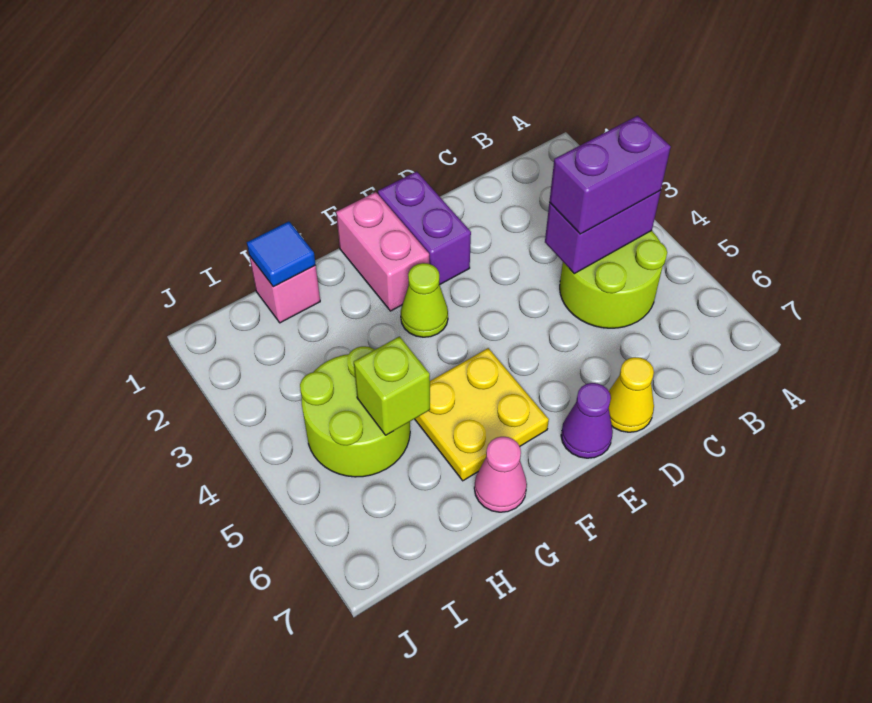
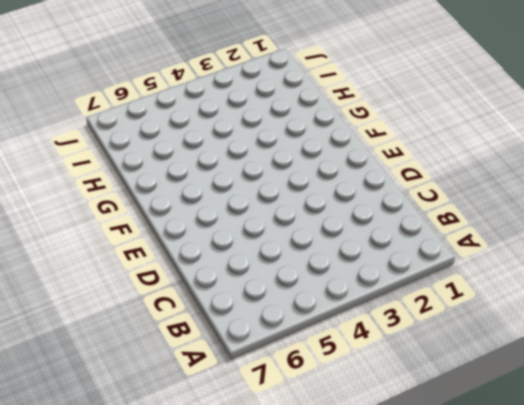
none -> lime 2x2 round brick [560,231,667,328]
none -> yellow 1x1 cone [609,357,654,432]
none -> purple 1x2 brick [378,171,471,285]

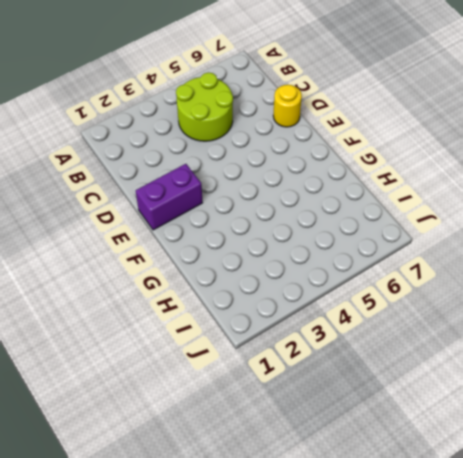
yellow 1x1 round brick [273,85,302,127] -> yellow 1x1 cone [609,357,654,432]
none -> purple 1x1 cone [561,383,613,458]
none -> pink 1x2 brick [336,192,429,311]
none -> lime 1x1 cone [401,263,448,337]

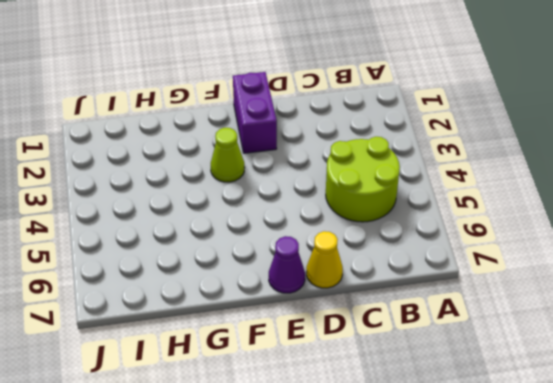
none -> pink 1x2 brick [336,192,429,311]
none -> yellow 2x2 plate [415,348,549,481]
none -> pink 1x1 cone [474,437,527,512]

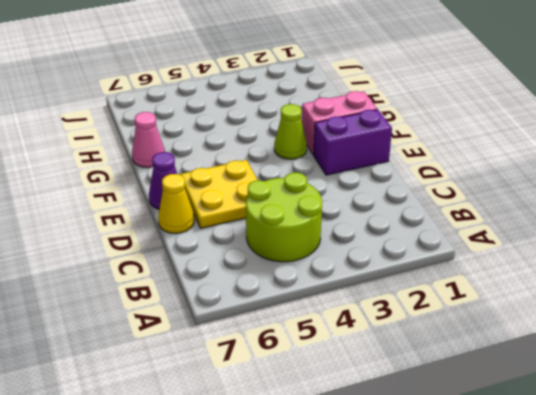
yellow 2x2 plate [180,160,258,228] -> yellow 2x2 plate moved to [415,348,549,481]
none -> pink 1x1 brick [249,256,320,323]
none -> lime 2x2 round brick [300,346,410,477]
none -> purple 1x2 brick [545,190,661,274]

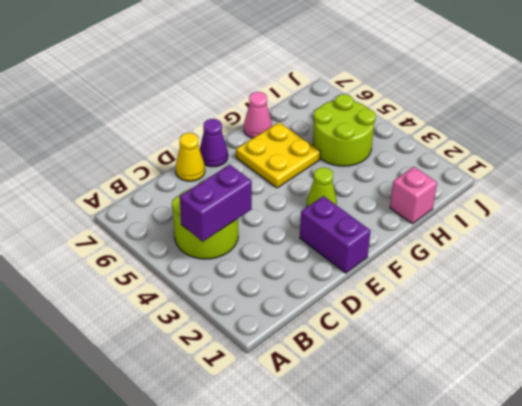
none -> pink 1x2 brick [336,192,429,311]
none -> blue 1x1 tile [247,221,316,287]
none -> lime 1x1 brick [354,336,430,435]

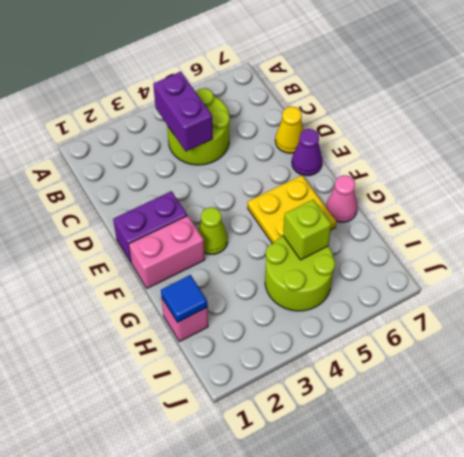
none -> purple 1x2 brick [549,116,671,234]

